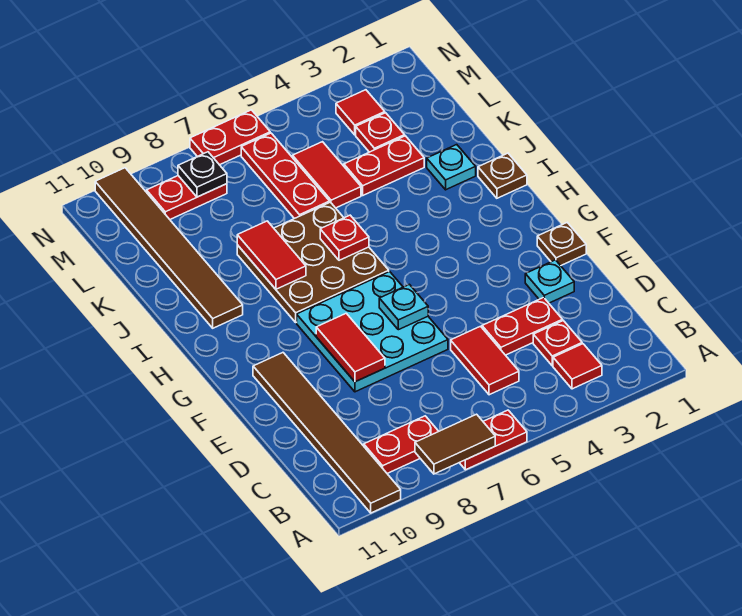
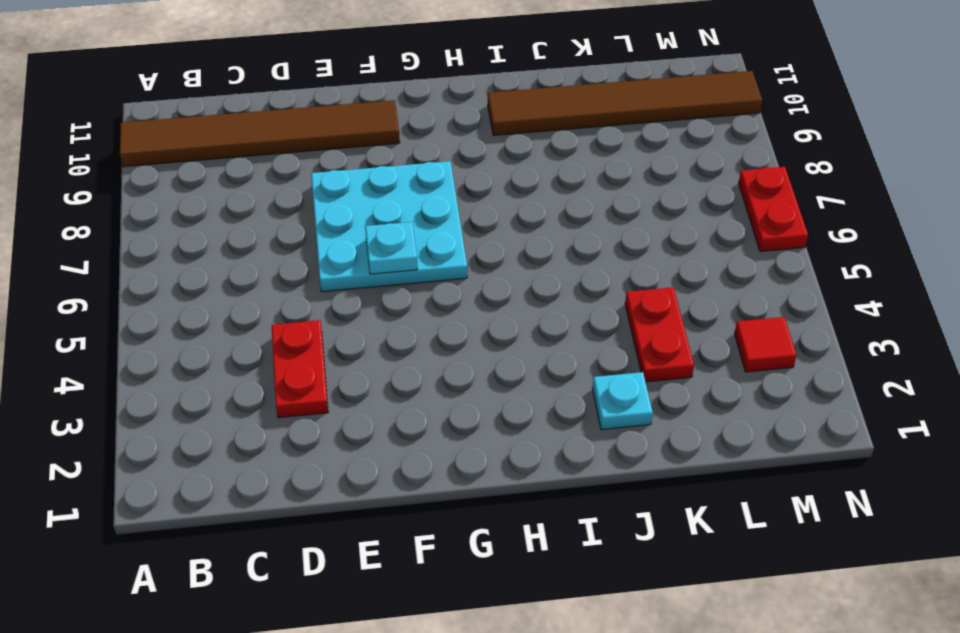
none -> red 1x2 plate [459,410,527,470]
none -> red 1x1 tile [553,344,602,389]
none -> red 1x2 plate [364,416,439,473]

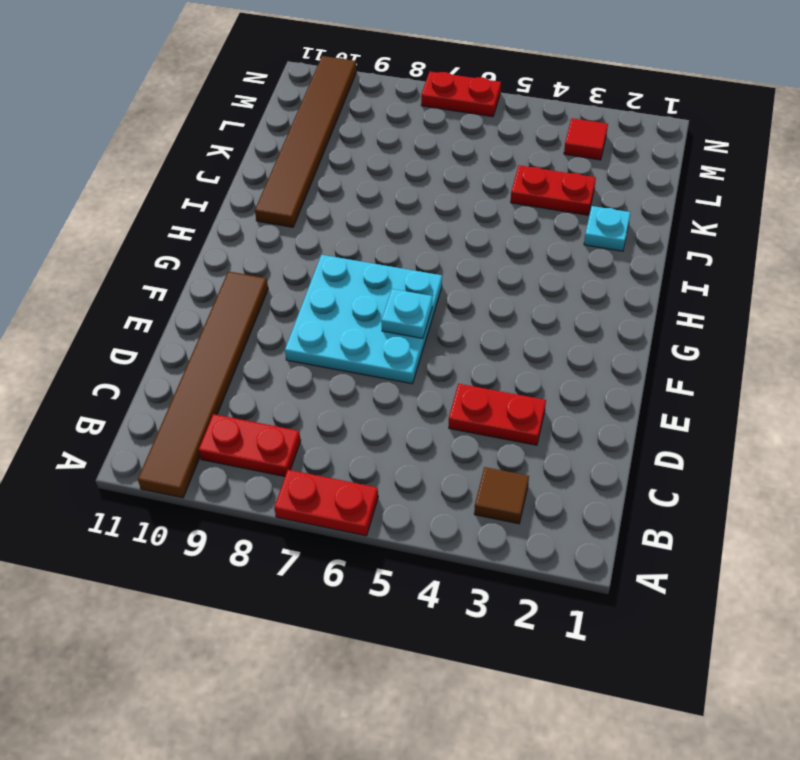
brown 1x1 tile [474,467,529,524] -> red 1x1 tile [553,344,602,389]
none -> red 1x1 plate [533,321,582,366]
none -> red 1x2 tile [451,326,519,395]
none -> cyan 1x1 plate [525,260,574,303]

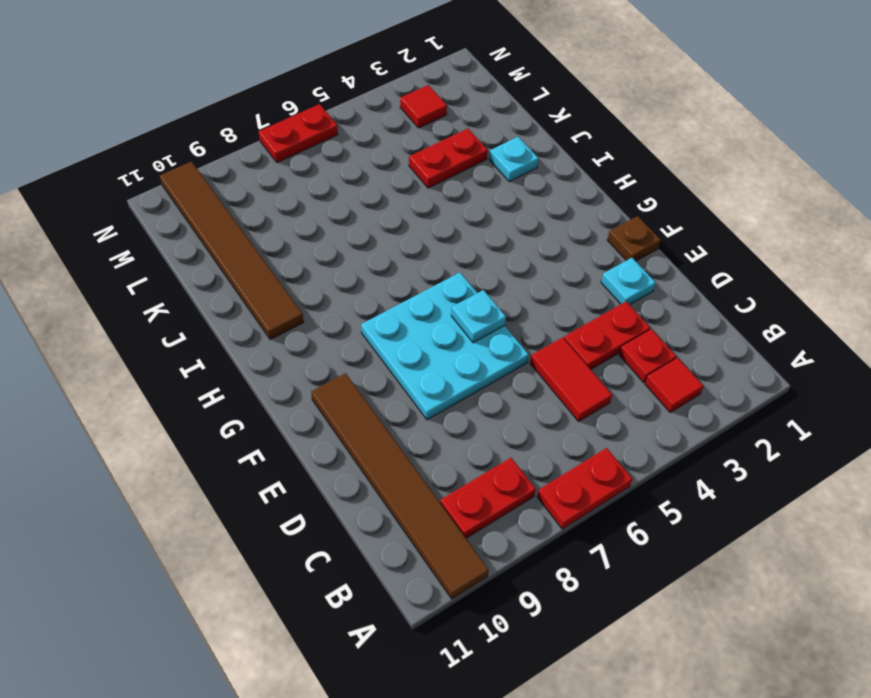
none -> brown 3x3 plate [237,202,389,322]
none -> brown 1x1 plate [478,153,527,198]
none -> red 1x2 tile [293,142,361,208]

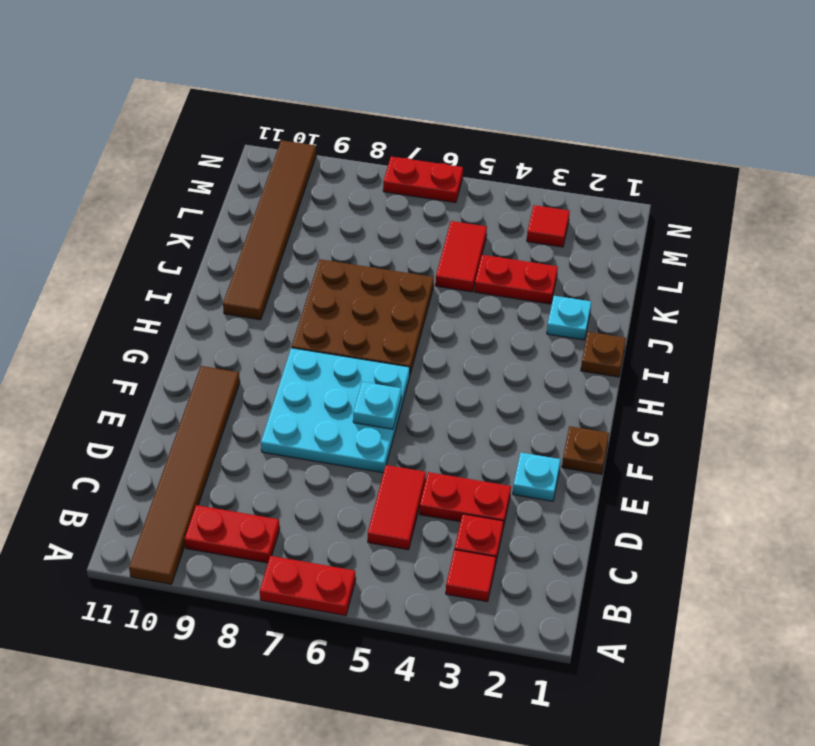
none -> red 1x3 plate [241,133,330,219]
none -> red 1x1 plate [356,113,405,152]
none -> red 1x2 plate [146,176,227,219]

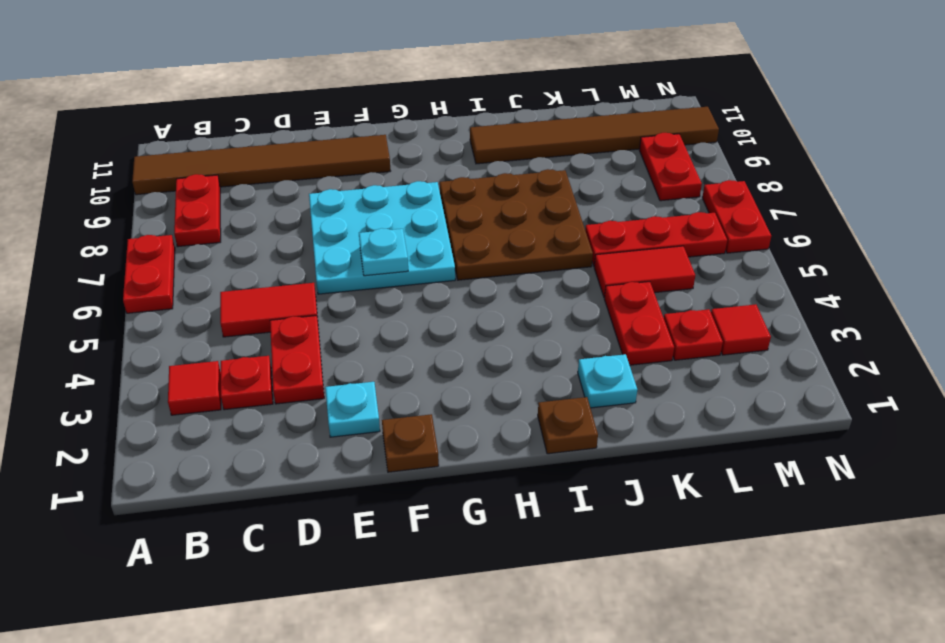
none -> brown 1x2 tile [415,414,495,474]
none -> red 1x2 tile [316,313,385,382]
none -> red 1x1 plate [320,215,369,260]

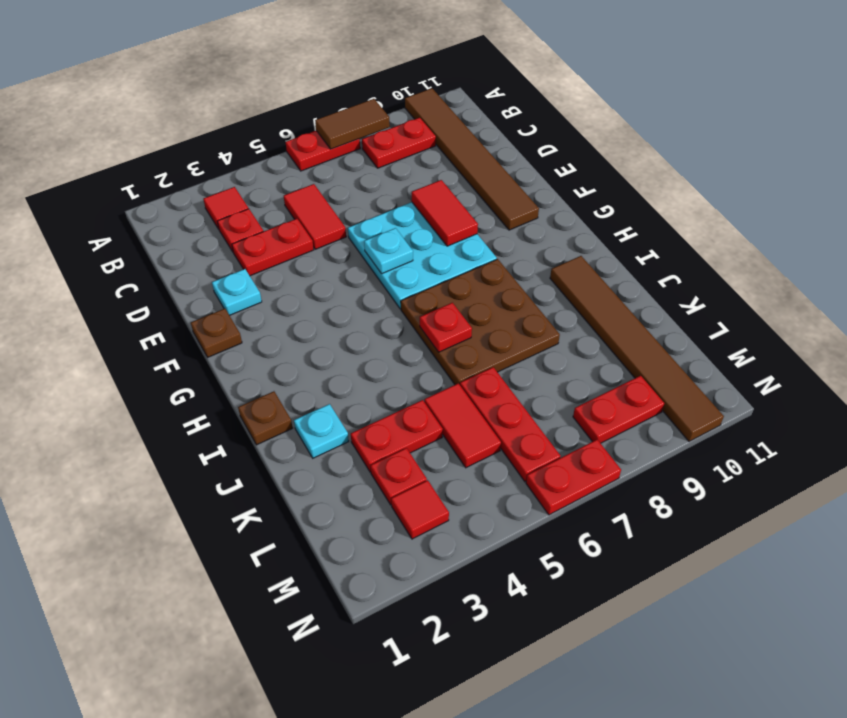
none -> red 1x2 tile [237,221,306,289]
none -> black 1x1 plate [178,152,227,197]

